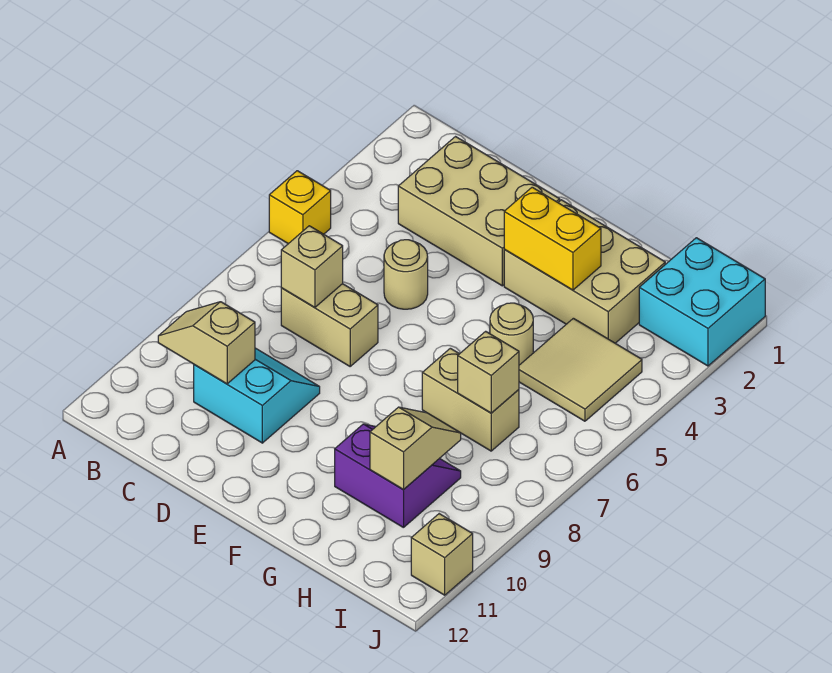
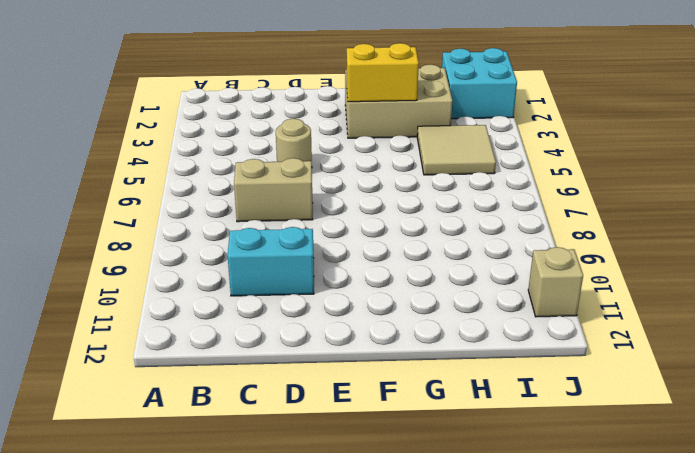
none -> yellow 1x1 brick [269,171,331,244]
none -> tan 2x3 brick [398,137,560,286]
none -> tan 1x1 round brick [490,303,533,365]

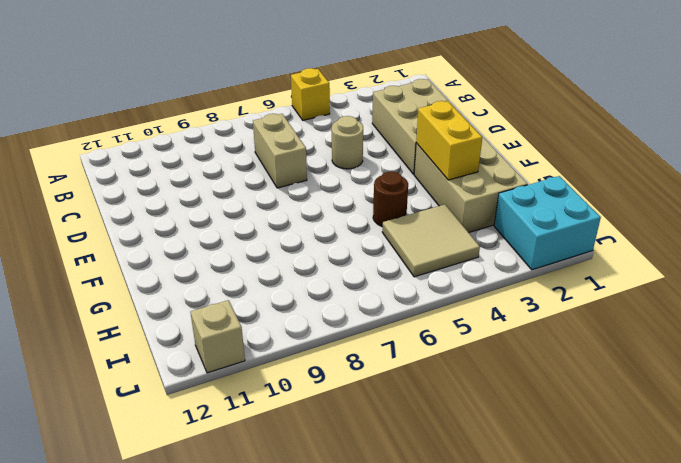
brown 1x1 round brick [373,172,408,227] -> tan 1x1 round brick [490,303,533,365]
none -> cyan 2x2 slope [194,348,320,443]
none -> tan 1x2 brick [422,348,519,451]
none -> purple 2x2 slope [335,424,461,528]

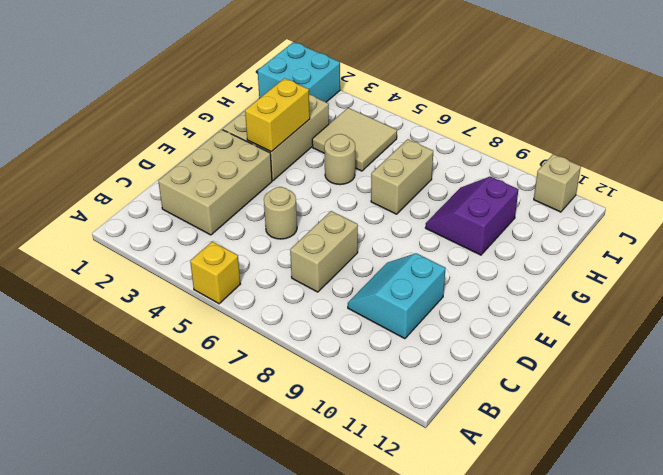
none -> tan 1x2 slope [158,302,255,384]
none -> tan 1x1 brick [281,226,343,308]
none -> tan 1x1 brick [458,331,519,413]

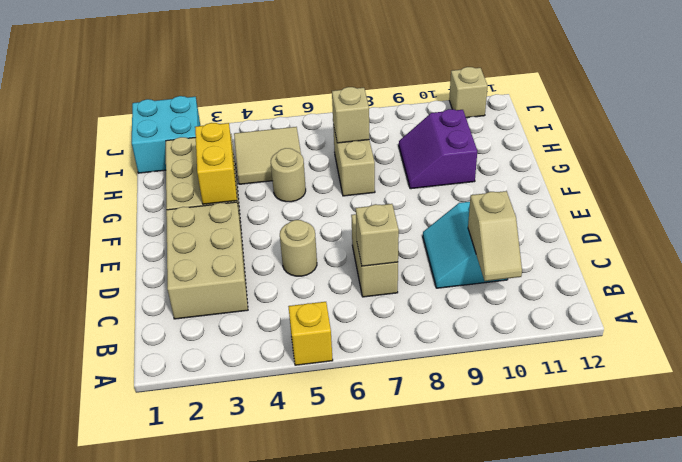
none -> tan 1x2 slope [370,407,461,489]

